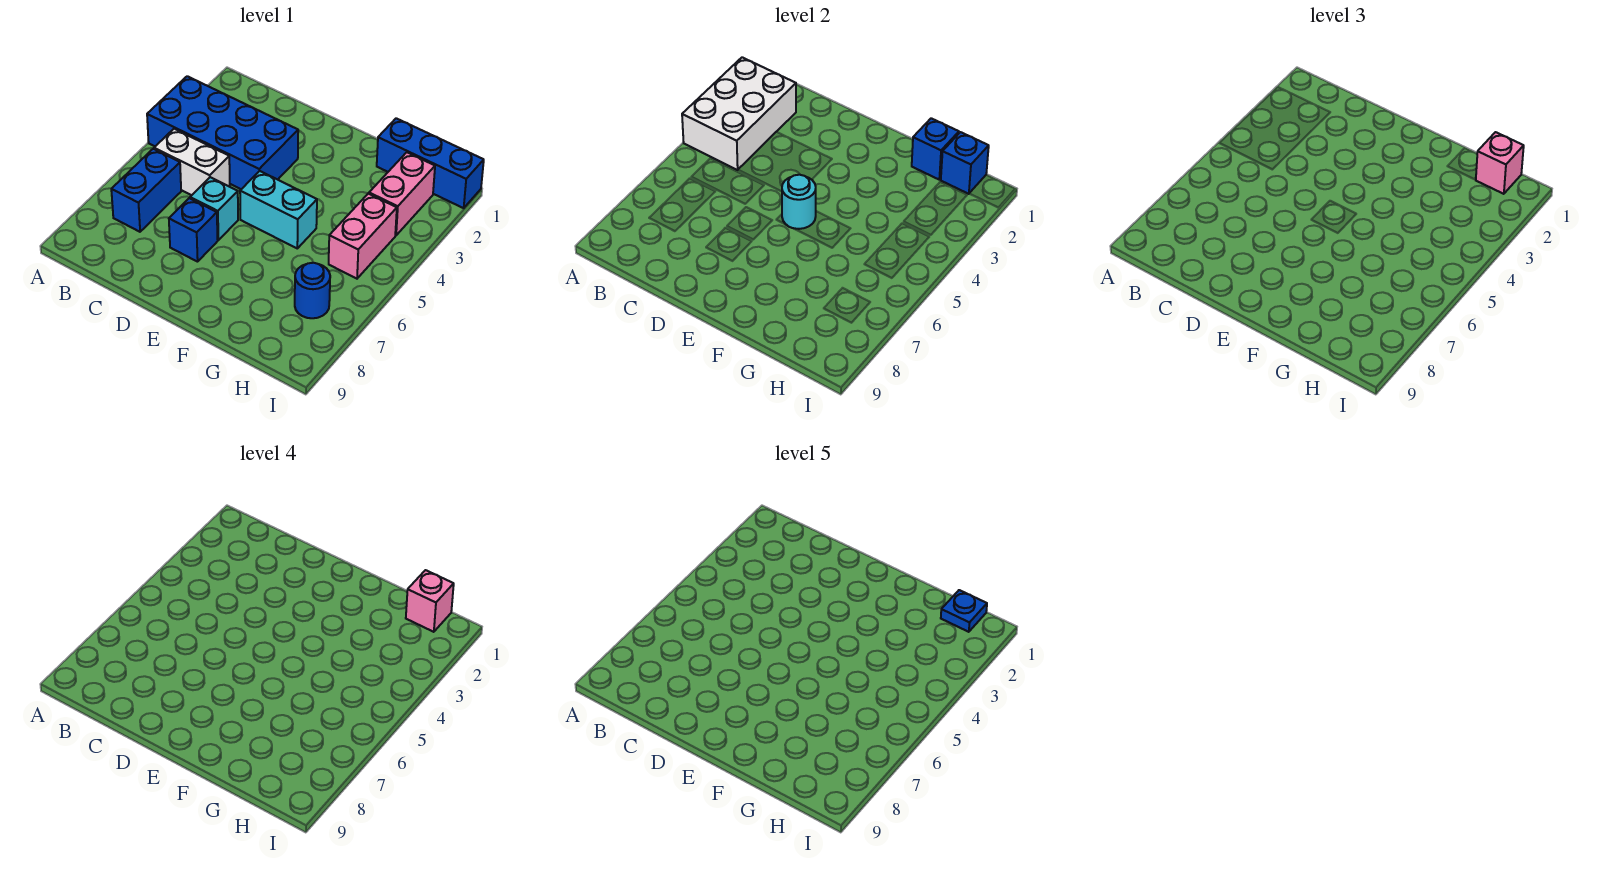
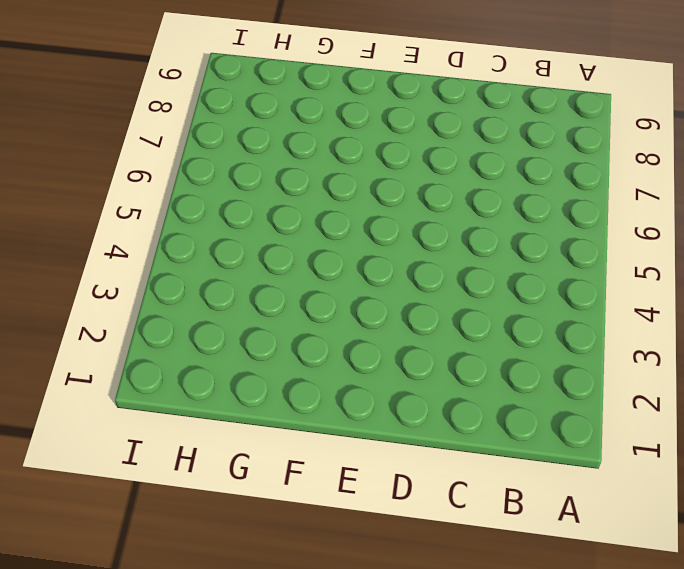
none -> blue 2x4 brick [147,76,298,189]
none -> white 1x2 brick [154,129,230,195]
none -> blue 1x2 brick [111,149,181,232]

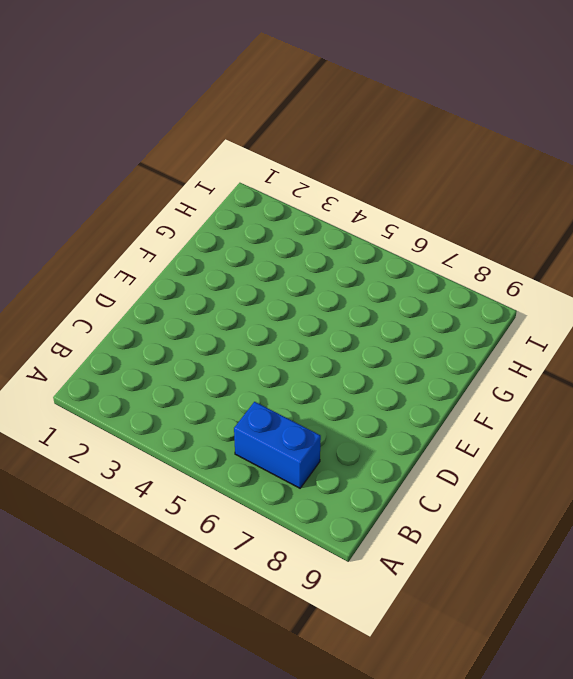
none -> blue 2x4 brick [147,76,298,189]
none -> white 1x2 brick [154,129,230,195]
none -> cyan 1x1 brick [190,177,238,240]

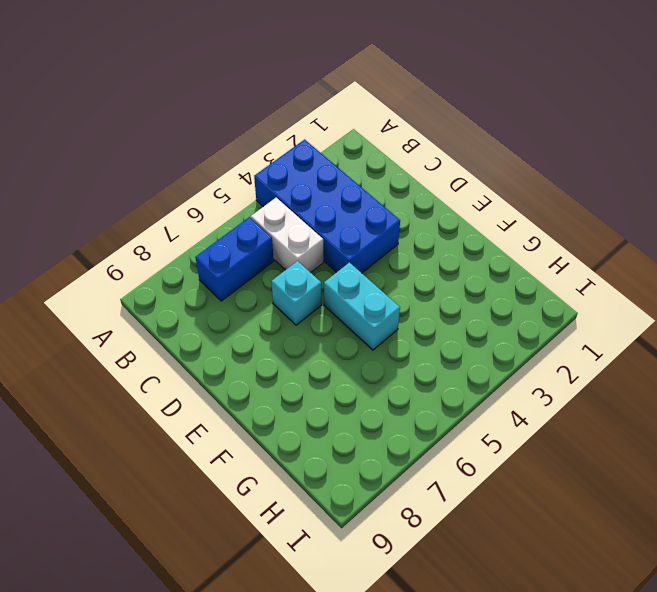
none -> blue 1x1 brick [169,198,218,262]
none -> blue 1x3 brick [377,118,484,208]
none -> pink 1x2 brick [369,152,435,235]

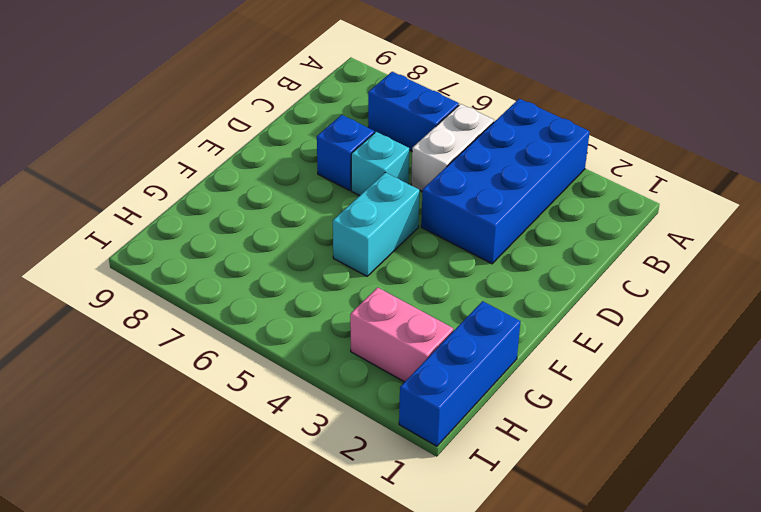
none -> pink 1x2 brick [329,194,397,279]
none -> blue 1x1 round brick [295,263,330,318]
none -> white 2x3 brick [682,57,796,170]

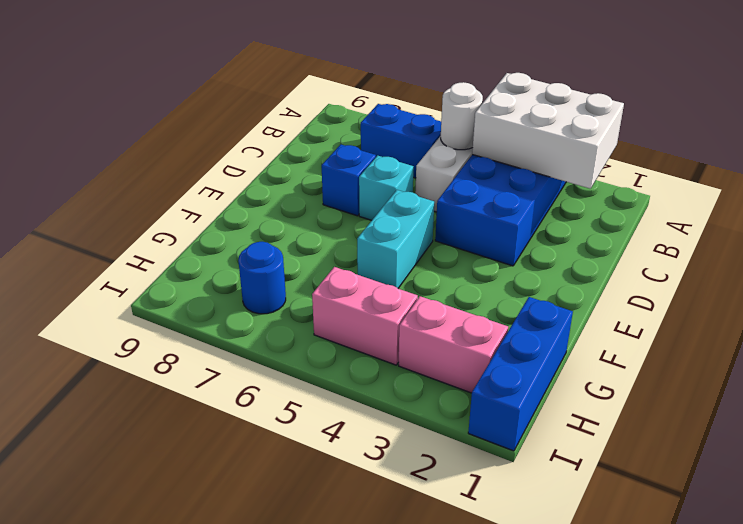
white 1x1 round brick [441,82,483,150] -> none
none -> cyan 1x1 round brick [782,175,816,229]
none -> blue 1x1 brick [912,118,959,179]
none -> blue 1x1 brick [941,132,989,194]

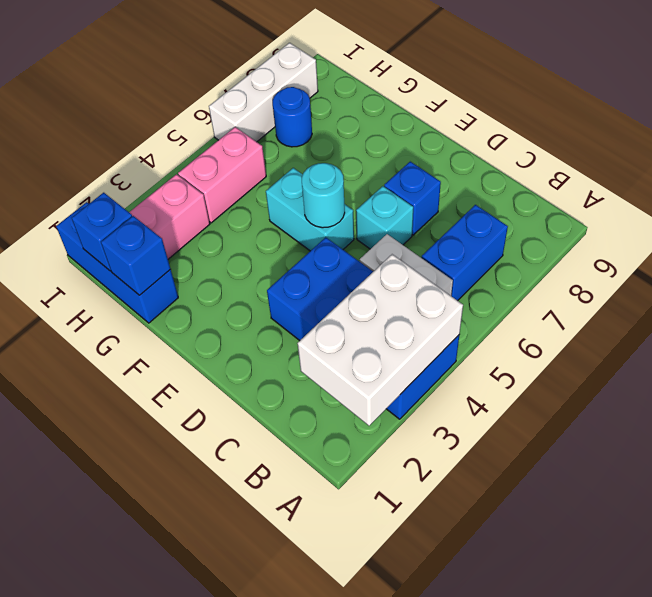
white 1x3 brick [209,43,318,142] -> none
none -> pink 1x1 brick [1476,132,1524,194]
none -> pink 1x1 brick [406,570,454,632]
none -> blue 1x1 plate [941,590,987,632]

